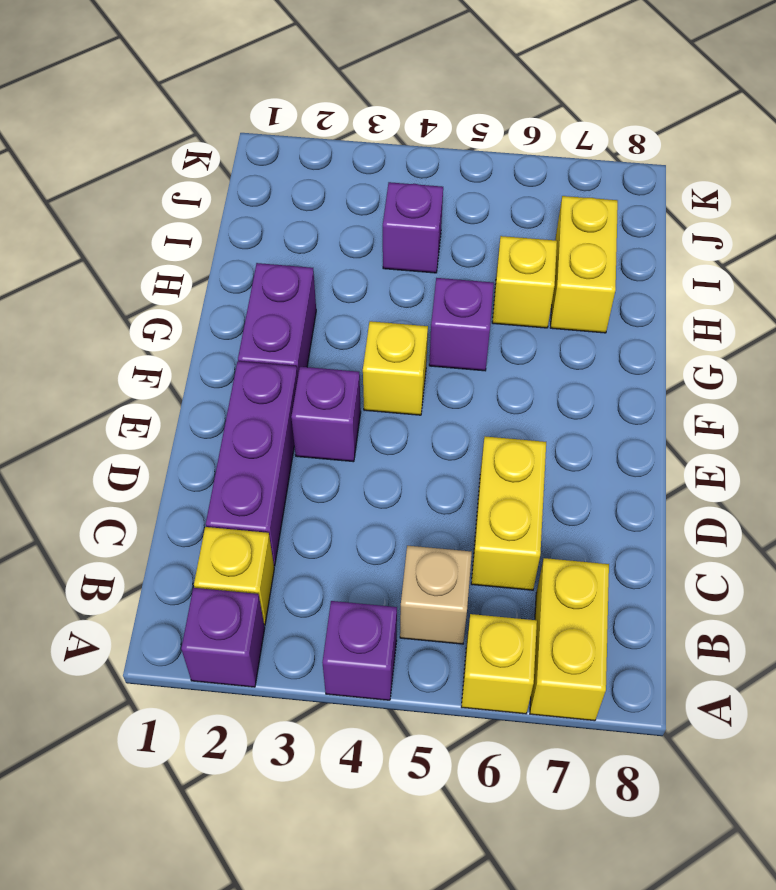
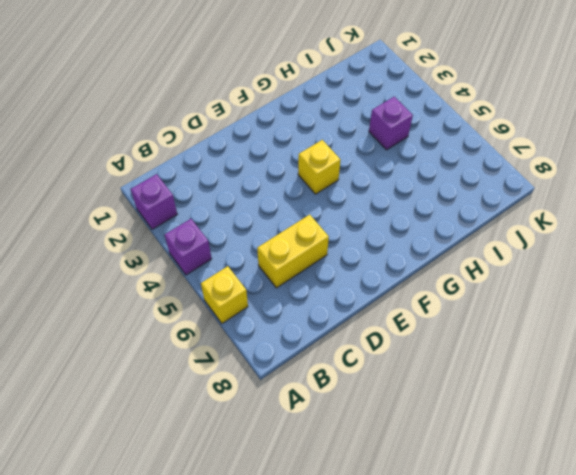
none -> yellow 1x2 brick [530,558,609,721]
none -> yellow 1x1 brick [194,527,274,625]
none -> tan 1x1 brick [400,546,472,644]

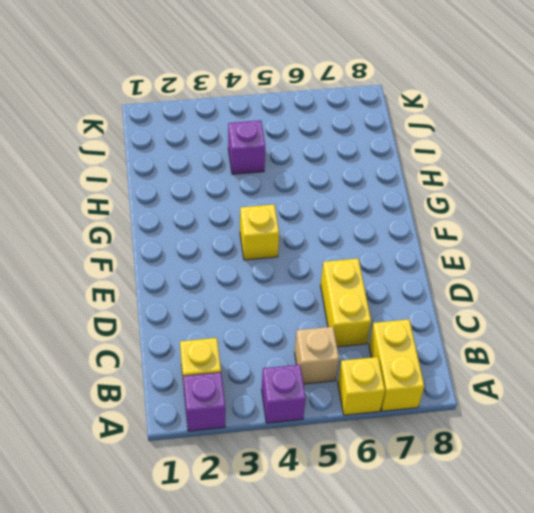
none -> purple 1x3 brick [206,361,298,566]
none -> purple 1x1 brick [291,367,361,462]
none -> purple 1x2 brick [238,263,316,374]

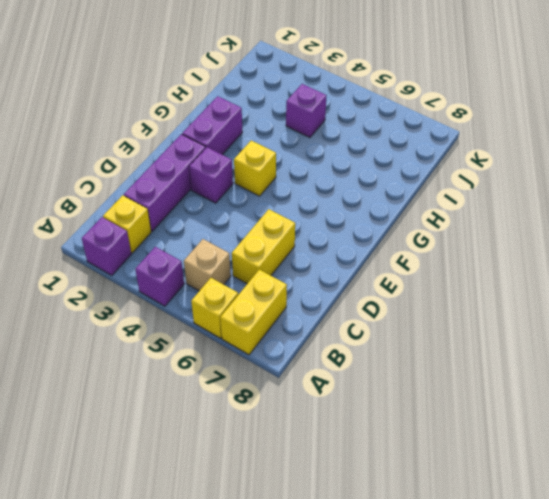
none -> purple 1x1 brick [429,278,494,371]
none -> yellow 1x1 brick [492,236,557,328]
none -> yellow 1x2 brick [551,196,618,333]

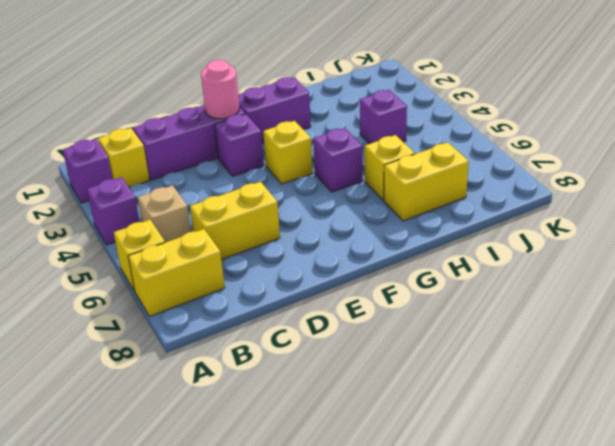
pink 1x1 round brick [201,60,239,119] -> none

